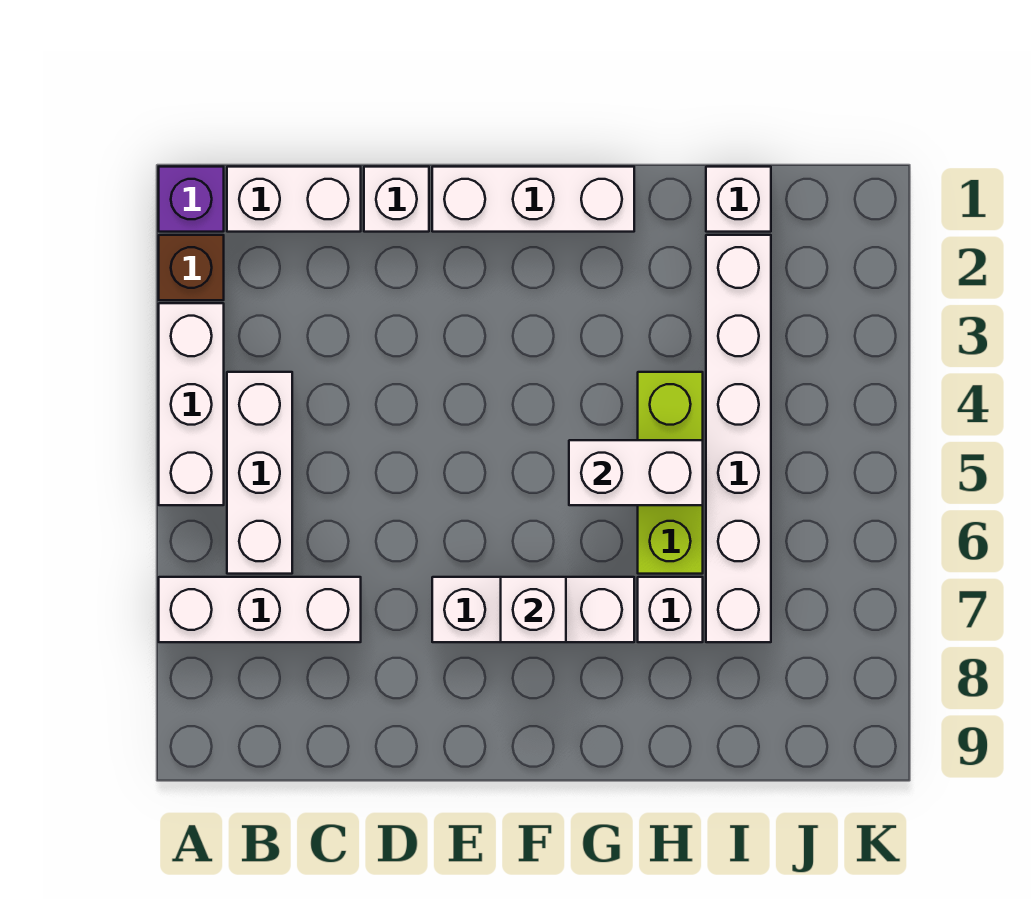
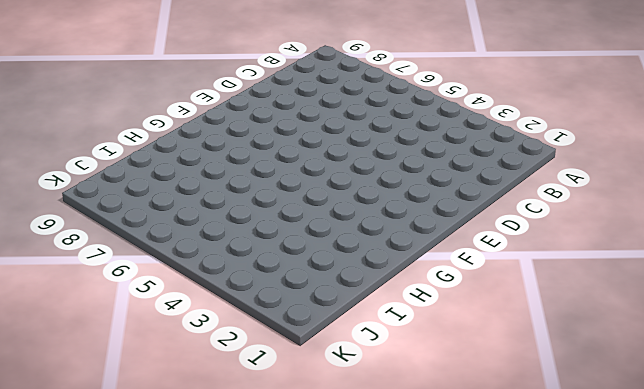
none -> purple 1x1 brick [159,167,224,232]
none -> brown 1x1 brick [159,235,224,300]
none -> white 1x3 brick [159,303,224,505]

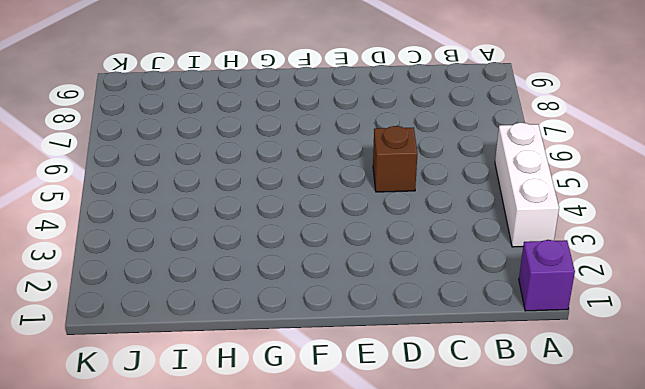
brown 1x1 brick [373,126,418,192] -> brown 1x1 brick moved to [159,235,224,300]
none -> white 1x3 brick [159,577,361,642]
none -> white 1x2 brick [227,167,361,232]
none -> white 1x3 brick [227,372,292,574]

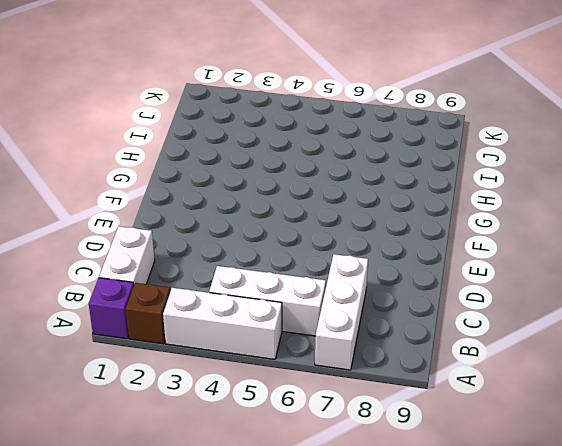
none -> white 1x1 brick [364,167,429,232]
none -> white 1x3 brick [432,167,634,232]
none -> white 1x3 brick [432,577,634,642]

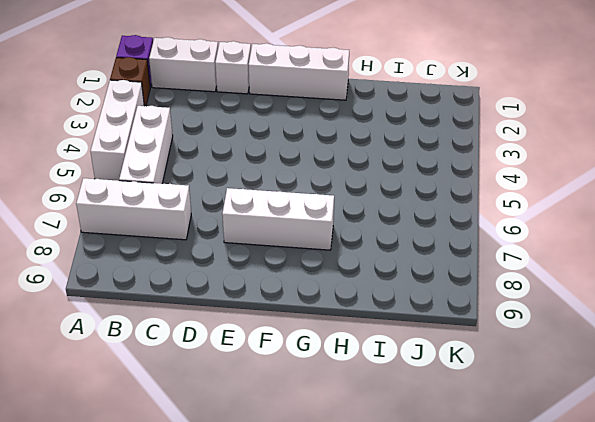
none -> lime 1x3 brick [638,372,703,574]
none -> white 1x1 brick [638,577,703,642]
none -> white 1x1 brick [706,167,771,232]

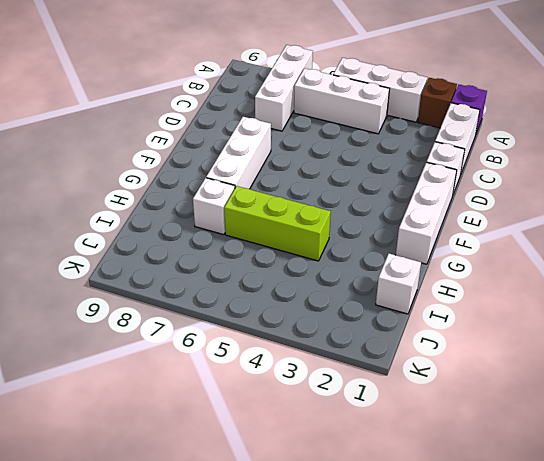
none -> white 1x6 brick [706,235,771,642]
none -> white 1x1 brick [501,577,566,642]
none -> white 1x2 brick [569,440,703,505]

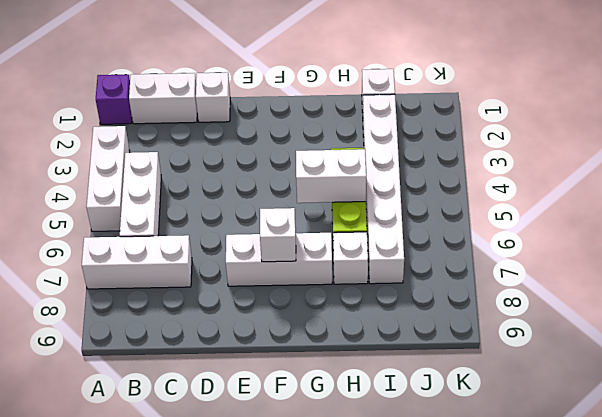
none -> brown 1x1 brick [159,235,224,300]
none -> white 1x3 brick [432,167,634,232]

